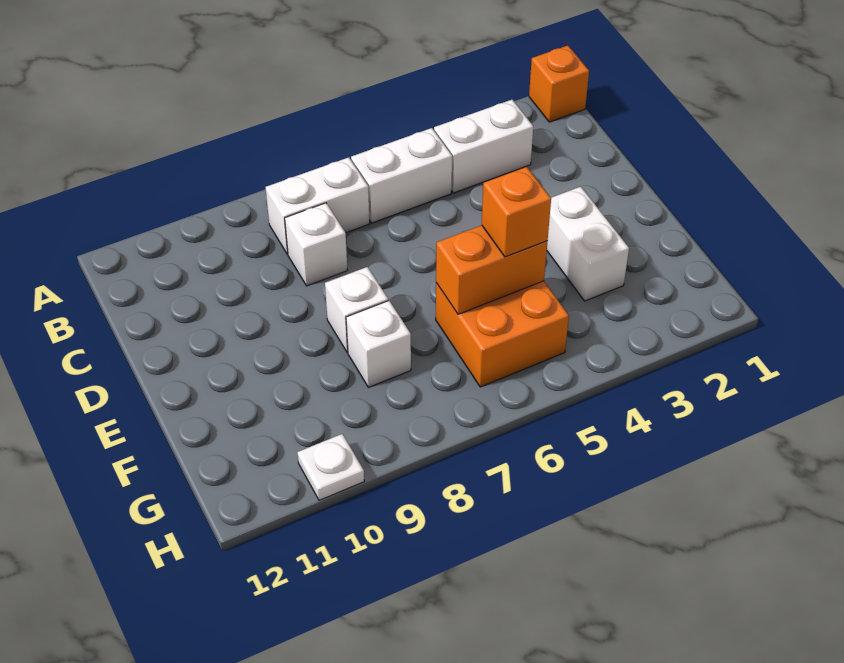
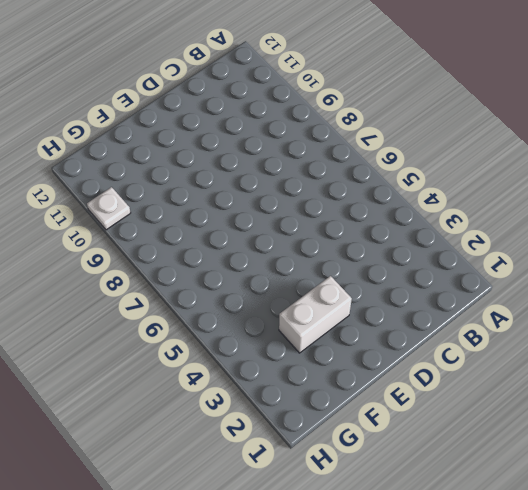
none -> orange 1x1 brick [529,46,589,122]
none -> white 1x2 brick [434,100,533,193]
none -> white 1x2 brick [351,128,452,223]

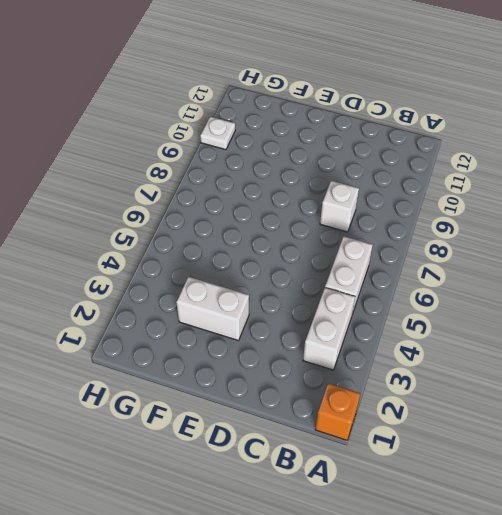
none -> white 1x2 brick [266,157,370,254]
none -> white 1x1 brick [325,267,388,352]
none -> orange 2x2 brick [436,281,569,387]

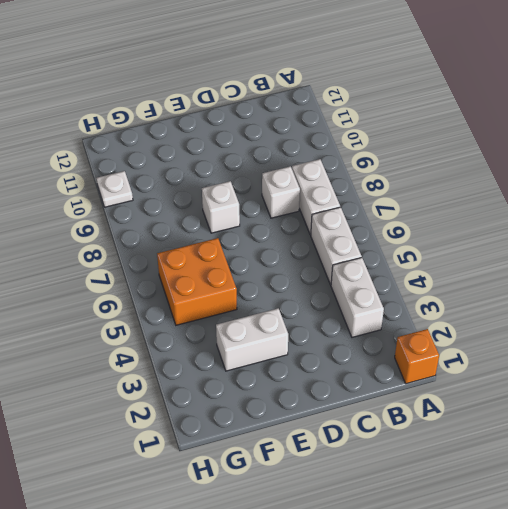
none -> white 1x1 brick [346,301,411,387]
none -> orange 1x2 brick [436,225,547,314]
none -> orange 1x1 brick [482,167,551,257]

